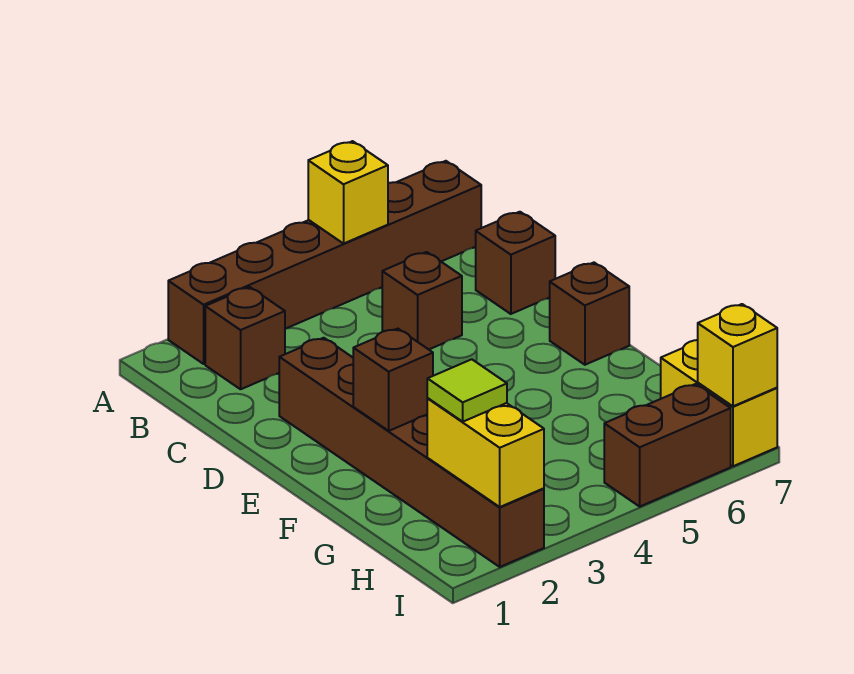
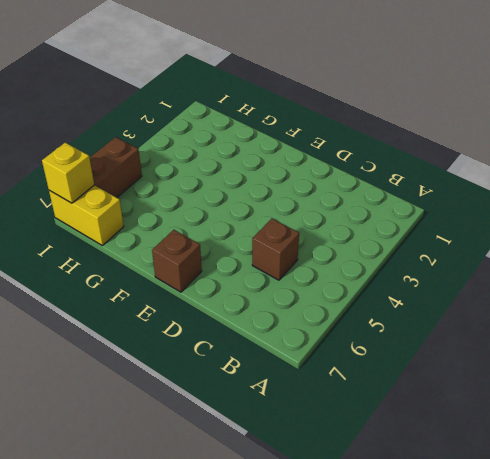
none -> brown 1x6 brick [168,161,481,364]
none -> brown 1x1 brick [205,287,285,389]
none -> brown 1x1 brick [476,212,555,314]

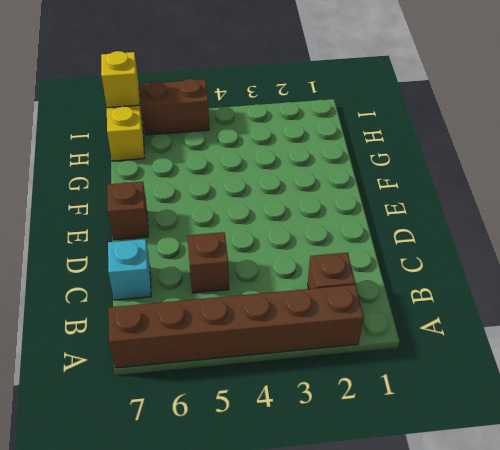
cyan 1x1 brick [108,239,151,300] -> brown 1x1 brick [476,212,555,314]
none -> brown 1x6 brick [279,338,544,567]
none -> yellow 1x1 brick [308,141,388,244]
none -> brown 1x1 brick [353,329,433,431]

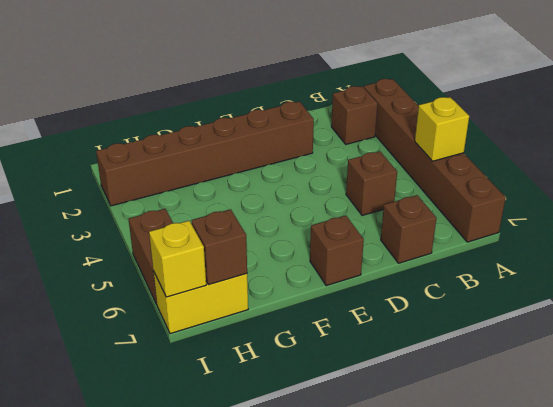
brown 1x1 brick [192,209,247,285] -> brown 1x1 brick moved to [353,329,433,431]
none -> yellow 1x2 brick [427,398,544,507]
none -> lime 1x1 tile [427,359,507,422]

